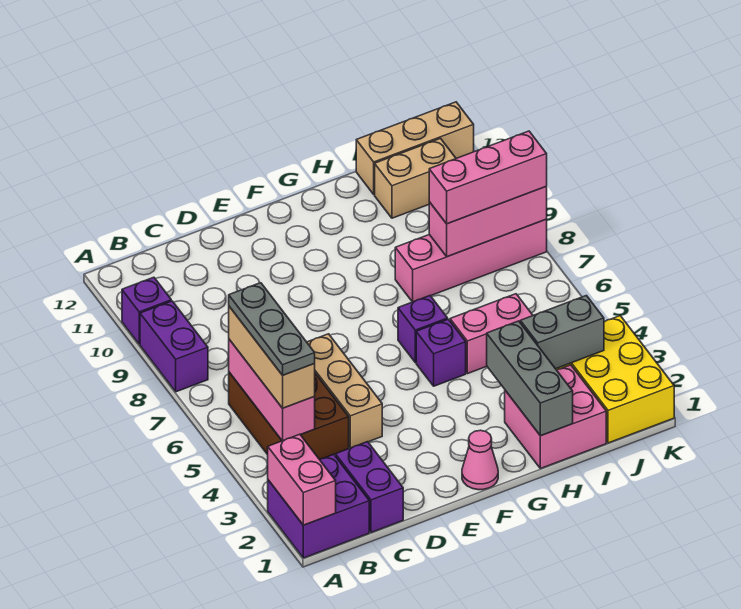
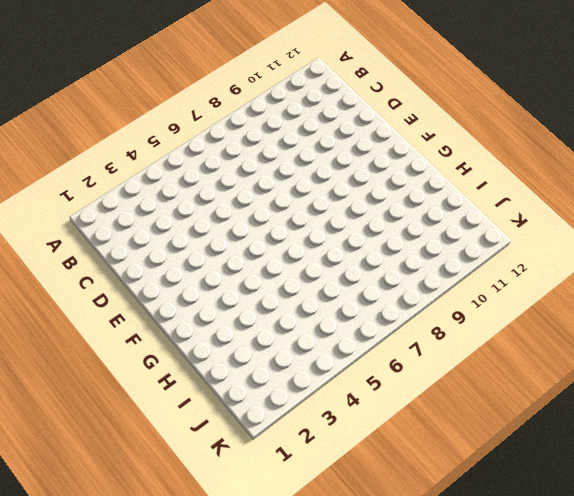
none -> purple 2x2 brick [268,454,369,558]
none -> purple 1x2 brick [140,301,208,392]
none -> purple 1x1 brick [122,277,171,344]

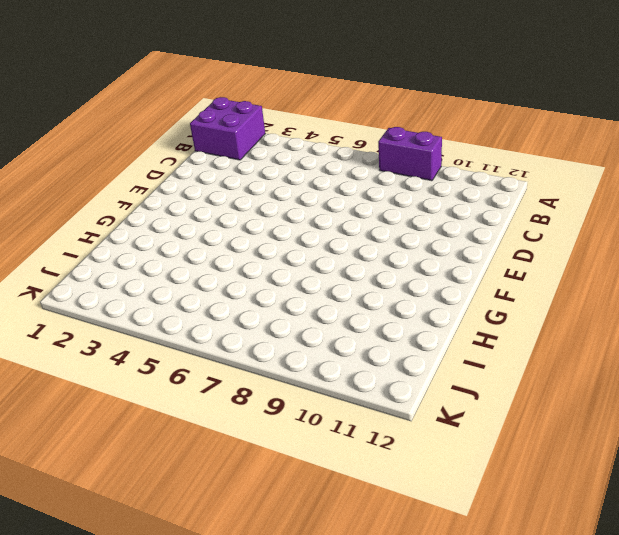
none -> purple 1x1 brick [122,277,171,344]
none -> brown 2x3 brick [229,372,349,460]
none -> purple 1x2 brick [335,442,403,532]

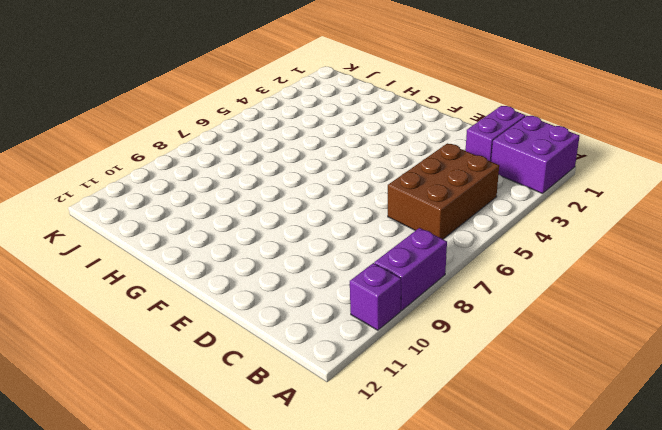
none -> tan 1x3 brick [307,334,382,448]
none -> pink 1x1 cone [462,430,498,490]
none -> purple 1x1 brick [416,319,466,386]

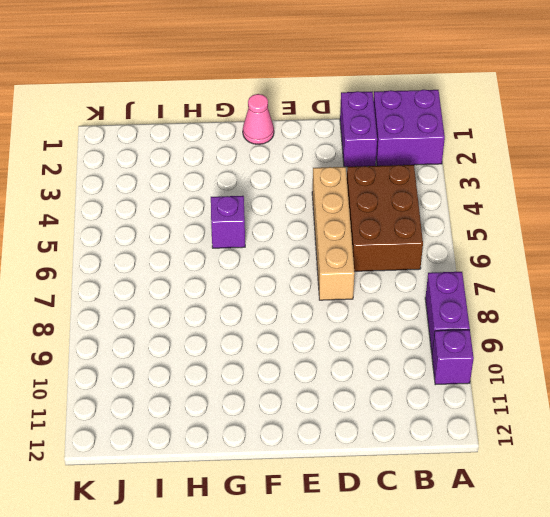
tan 1x4 brick [312,167,355,300] -> tan 1x3 brick [307,334,382,448]
none -> purple 1x1 brick [398,296,448,363]
none -> pink 2x2 brick [505,365,606,469]
none -> pink 1x2 brick [450,294,533,374]

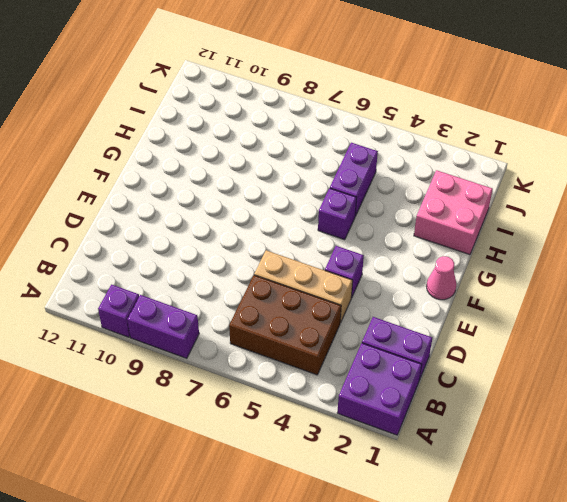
purple 1x1 brick [325,246,364,298] -> purple 1x1 brick moved to [398,296,448,363]
purple 1x2 brick [330,143,378,216] -> pink 1x2 brick [450,294,533,374]
none -> pink 1x4 brick [395,220,547,302]
none -> tan 1x2 brick [375,139,456,218]
none -> tan 1x3 brick [356,102,474,194]

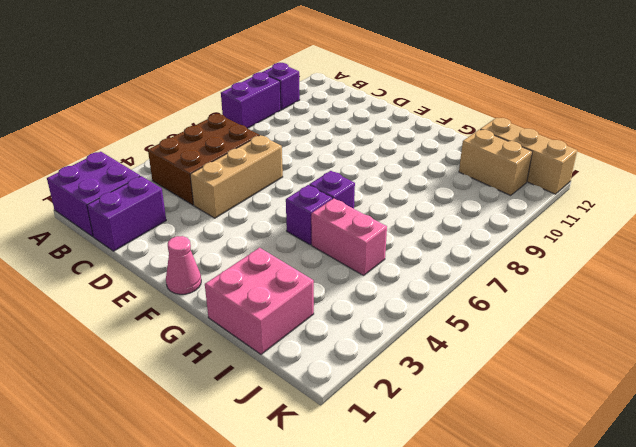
none -> pink 1x4 brick [395,220,547,302]
none -> yellow 2x3 brick [556,316,674,443]
none -> pink 1x2 brick [268,434,336,525]

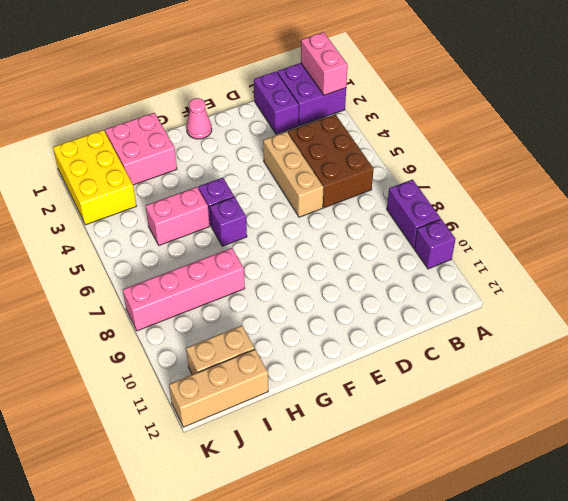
none -> pink 1x3 brick [229,339,315,441]
none -> grey 1x3 brick [487,321,573,436]
none -> grey 1x2 brick [520,296,604,369]

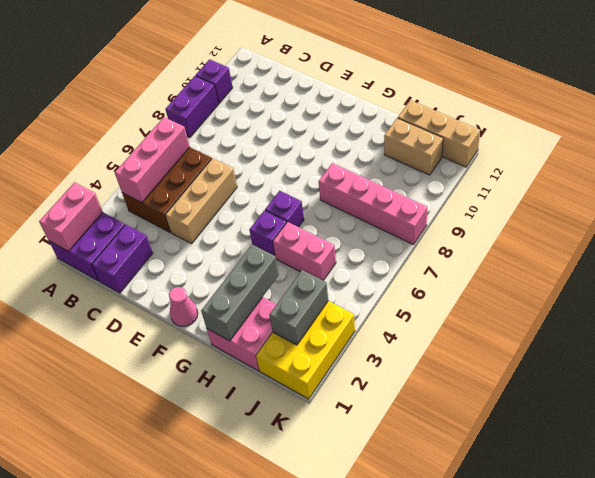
grey 1x2 brick [269,270,328,345] -> grey 1x2 brick turned to [520,296,604,369]
none -> pink 1x3 brick [429,187,547,257]
none -> tan 1x3 brick [229,307,315,408]
none -> pink 1x3 brick [429,131,547,224]

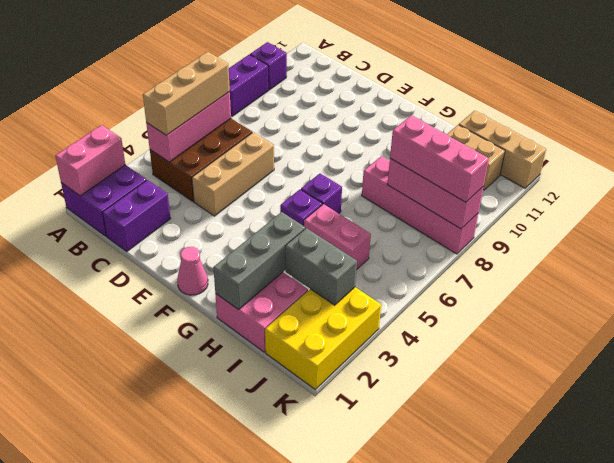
none -> grey 1x3 plate [229,283,315,375]

